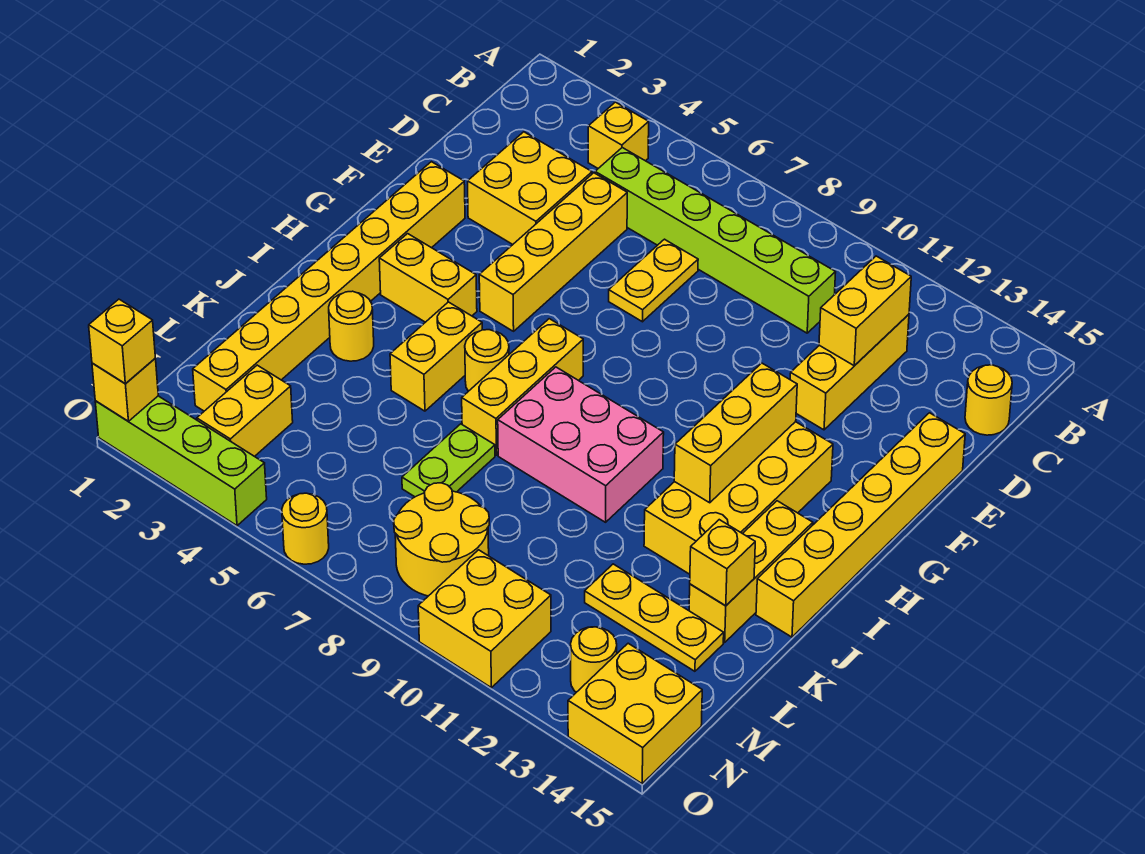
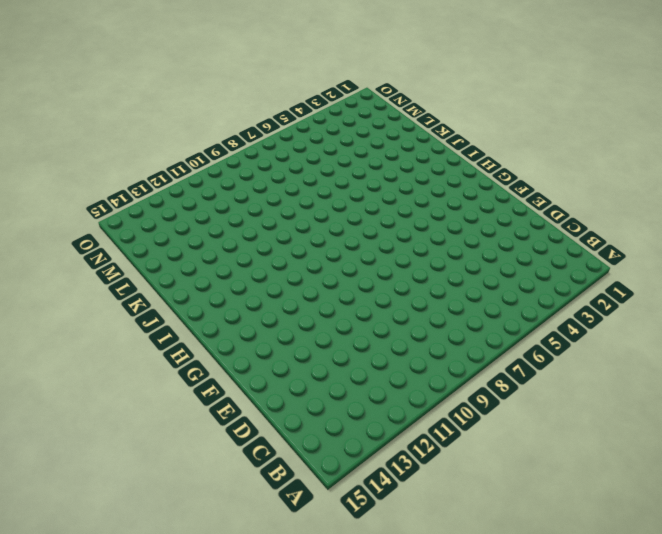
none -> yellow 1x1 brick [588,102,649,168]
none -> lime 1x6 brick [595,148,836,333]
none -> yellow 1x3 brick [790,314,909,430]
none -> yellow 1x1 round brick [965,365,1012,435]

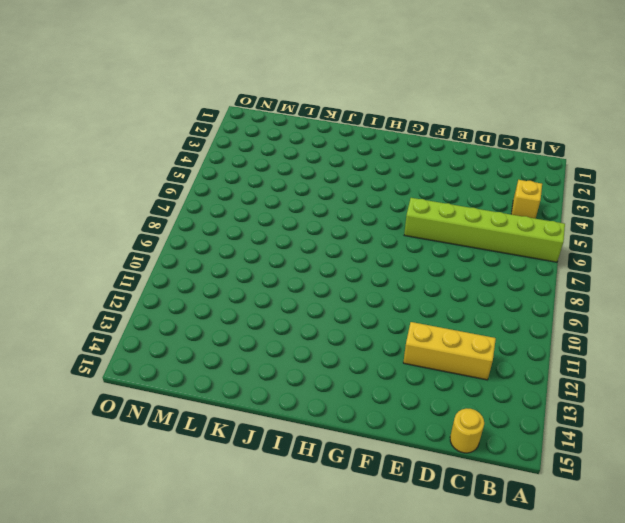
lime 1x6 brick [404,198,565,262] -> lime 1x6 brick turned to [595,148,836,333]
none -> yellow 2x2 brick [468,132,592,244]
none -> yellow 1x4 brick [479,173,627,331]
none -> yellow 1x2 plate [609,239,698,322]
none -> yellow 1x6 brick [756,413,965,637]

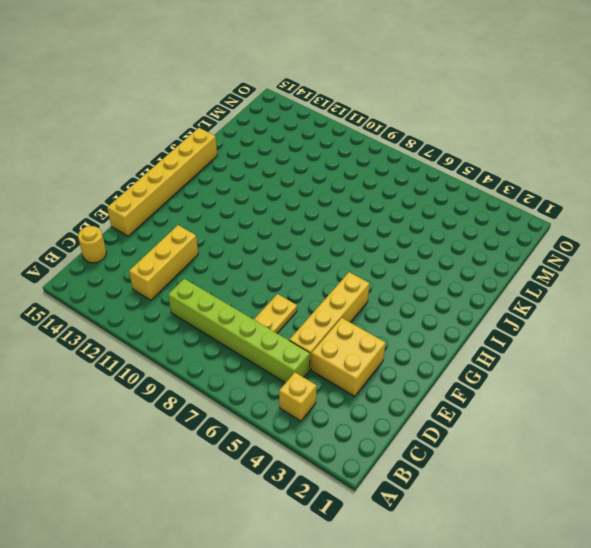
none -> yellow 1x8 brick [193,162,465,411]
none -> yellow 2x4 brick [644,422,833,574]
none -> yellow 1x2 brick [379,234,477,322]
none -> yellow 1x3 brick [462,319,583,455]

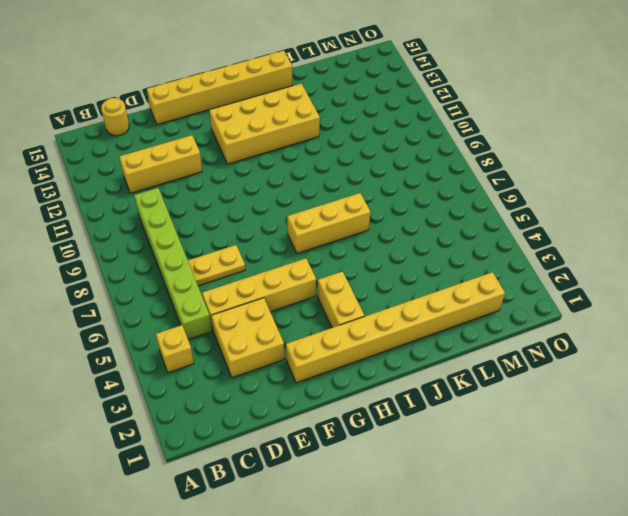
none -> yellow 1x2 brick [390,302,482,411]
none -> yellow 1x1 round brick [465,330,509,391]
none -> pink 2x3 brick [498,367,664,522]
none -> yellow 1x3 brick [689,501,813,642]

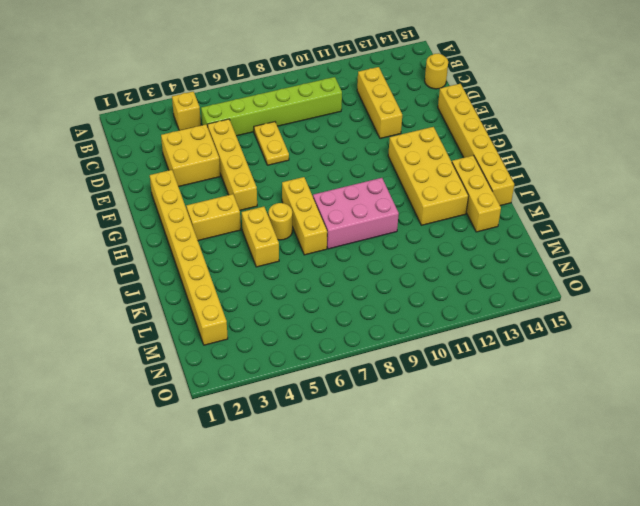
none -> yellow 1x1 round brick [329,291,374,361]
none -> lime 1x2 plate [402,424,495,497]
none -> yellow 1x3 plate [585,564,724,671]
none -> yellow 1x2 brick [197,365,293,457]

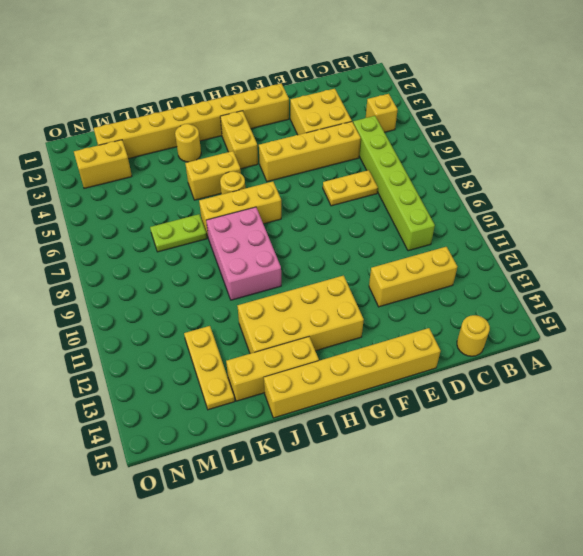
none -> yellow 2x2 round brick [394,483,489,596]
none -> yellow 2x2 brick [418,550,551,688]
none -> yellow 1x1 round brick [571,627,617,692]
none -> yellow 2x2 brick [568,643,702,784]

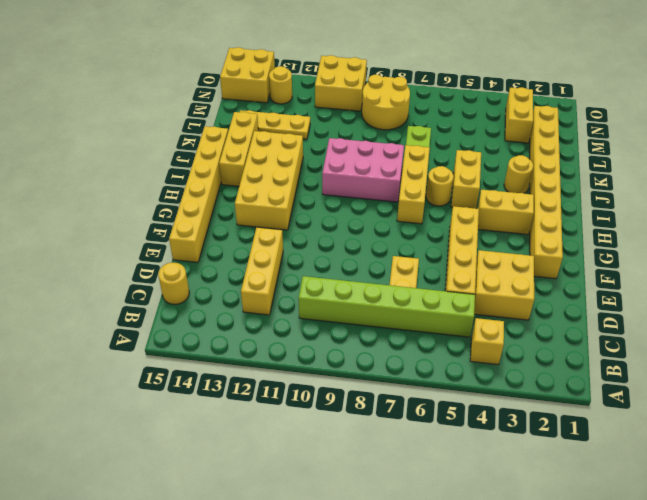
none -> lime 1x4 brick [95,396,267,526]
none -> yellow 1x1 round brick [282,493,329,564]
none -> yellow 1x2 brick [819,256,911,366]
none -> yellow 1x3 brick [674,363,797,503]

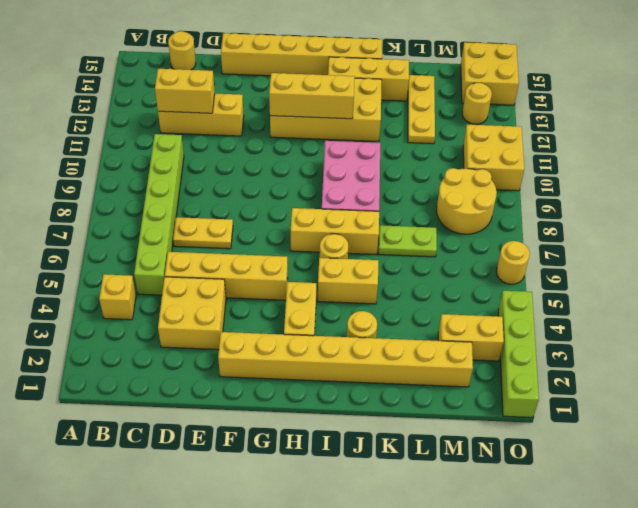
none -> yellow 1x1 brick [690,520,755,606]
none -> yellow 1x1 brick [92,359,158,421]
none -> yellow 1x1 brick [89,299,155,384]

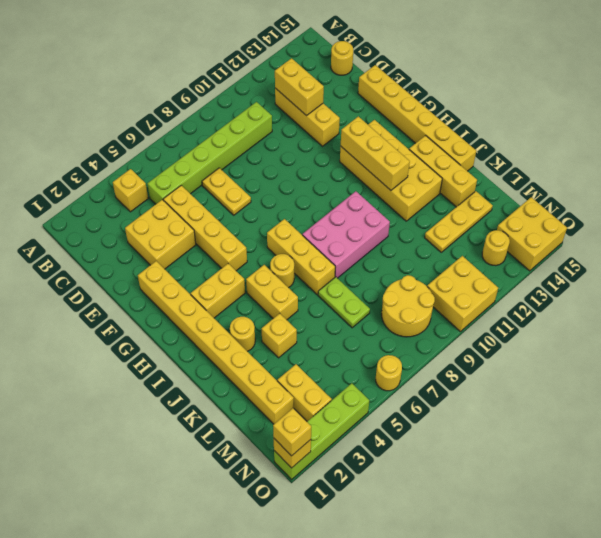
yellow 1x1 brick [262,314,297,358] -> yellow 1x1 brick moved to [690,520,755,606]

